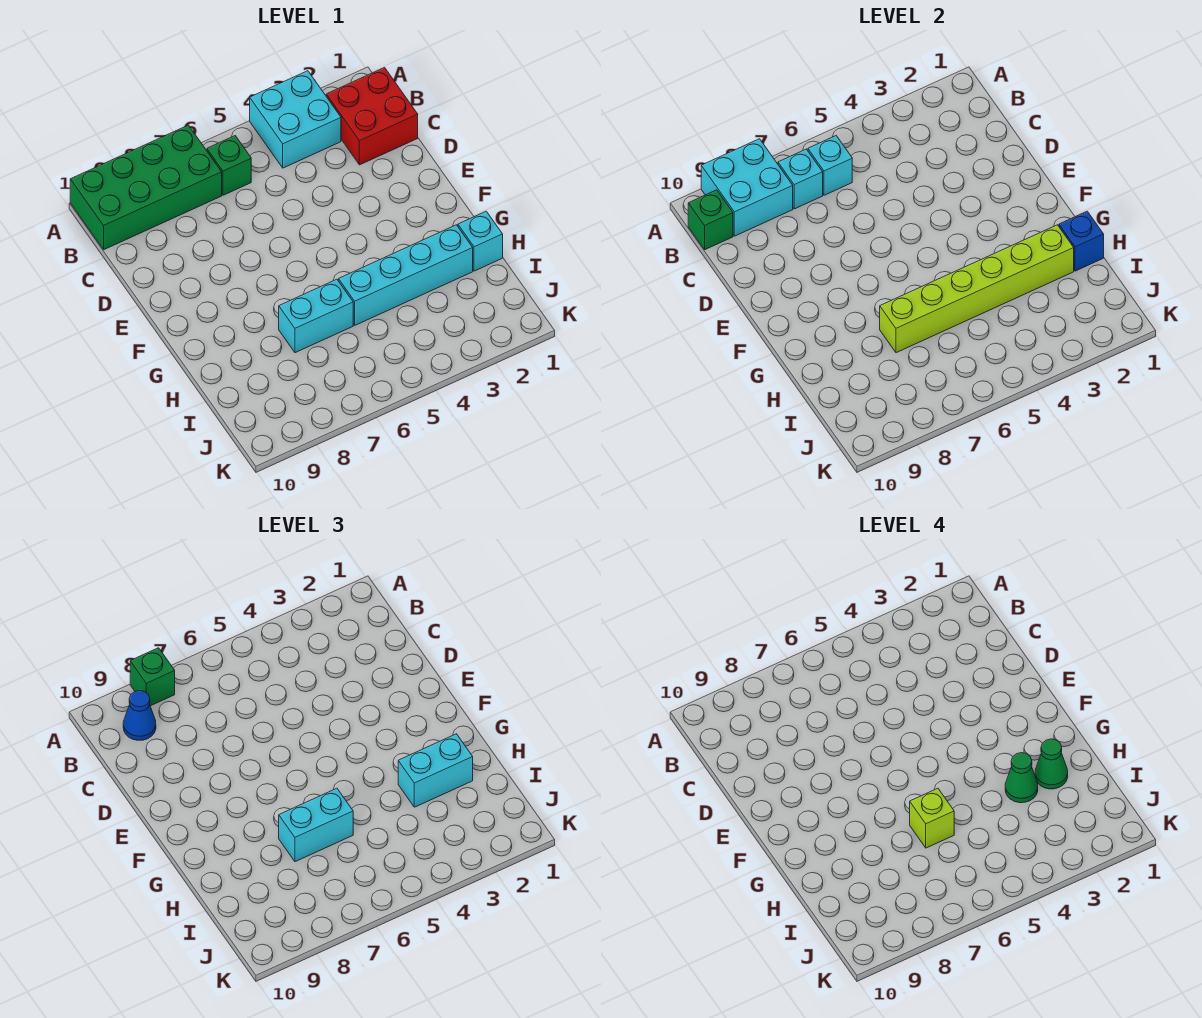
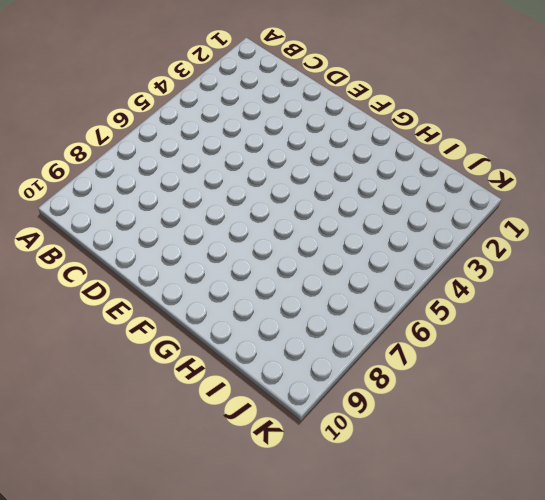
none -> cyan 2x2 brick [250,71,341,168]
none -> green 2x4 brick [70,125,222,250]
none -> red 2x2 brick [326,68,418,165]

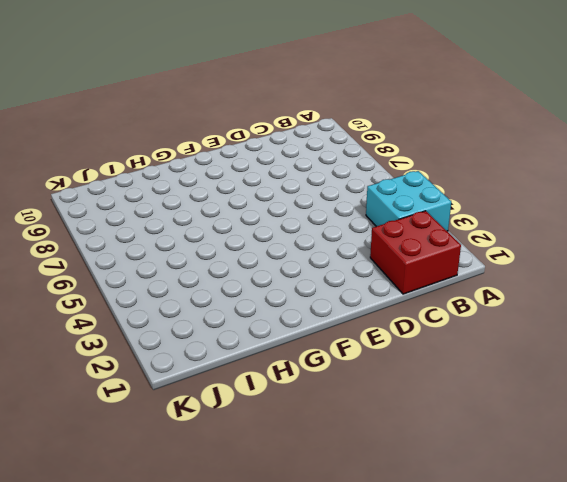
none -> green 2x4 brick [70,125,222,250]
none -> green 1x1 brick [207,136,251,195]
none -> cyan 1x1 brick [458,211,503,271]

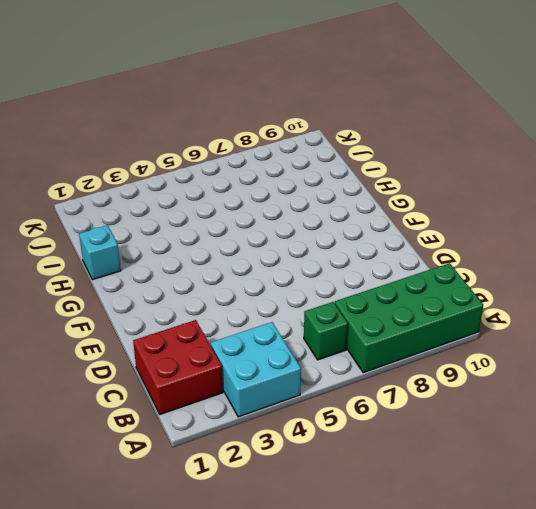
none -> cyan 1x4 brick [339,225,473,325]
none -> cyan 1x2 brick [279,279,353,353]
none -> cyan 2x2 brick [701,139,793,236]

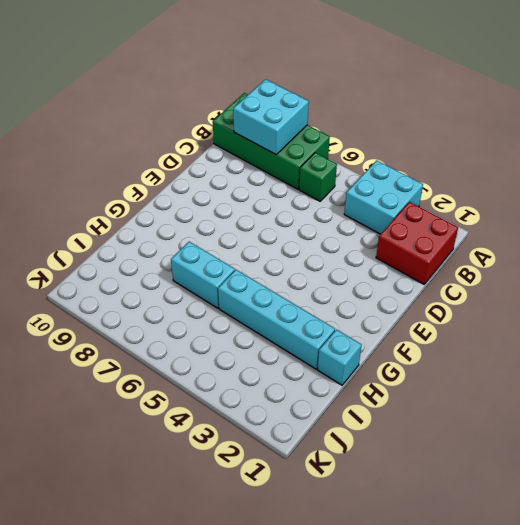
none -> cyan 1x1 brick [808,136,852,195]
none -> cyan 1x1 brick [778,149,823,209]
none -> green 1x1 brick [688,190,733,250]

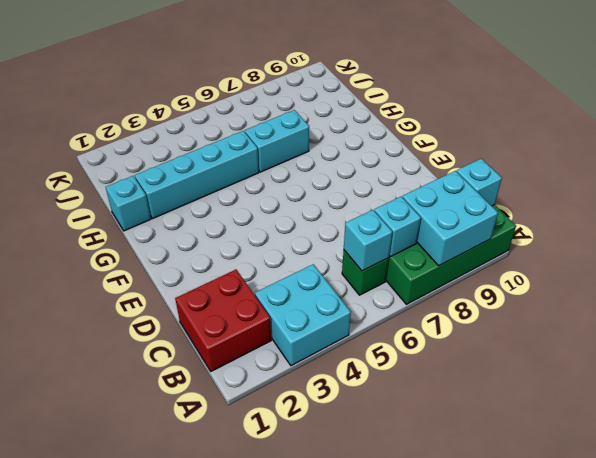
cyan 1x1 brick [456,158,502,206] -> green 1x1 brick [688,190,733,250]
none -> blue 1x1 brick [1059,211,1104,271]
none -> lime 1x6 brick [880,225,1074,353]
none -> green 1x1 brick [130,648,175,706]

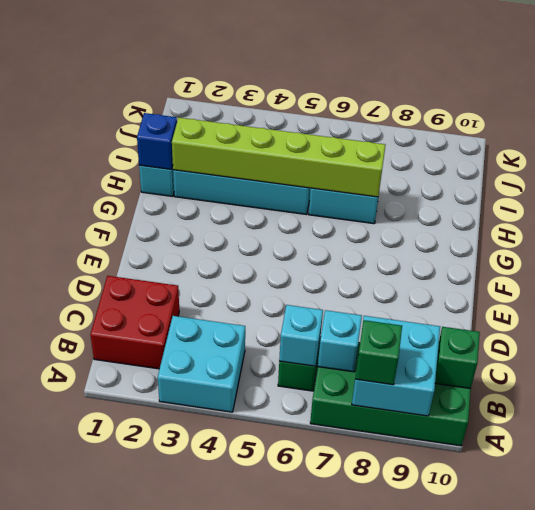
none -> blue 1x1 cone [123,691,156,740]
none -> cyan 1x2 brick [398,734,473,807]
none -> cyan 1x2 brick [279,788,353,862]

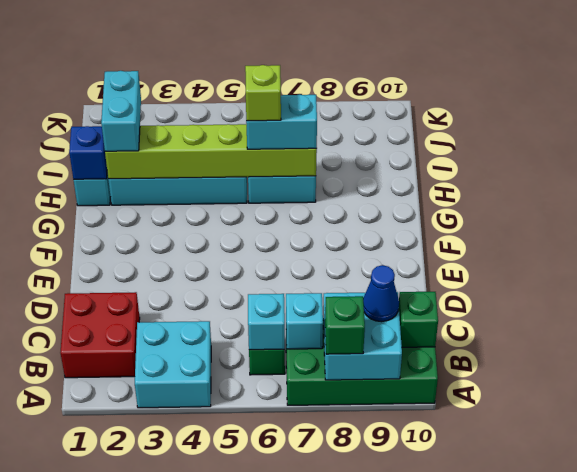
cyan 1x2 brick [101,71,141,151] -> cyan 1x2 brick turned to [398,734,473,807]
none -> green 1x1 cone [1035,739,1068,789]
none -> green 1x1 cone [1005,753,1038,803]

